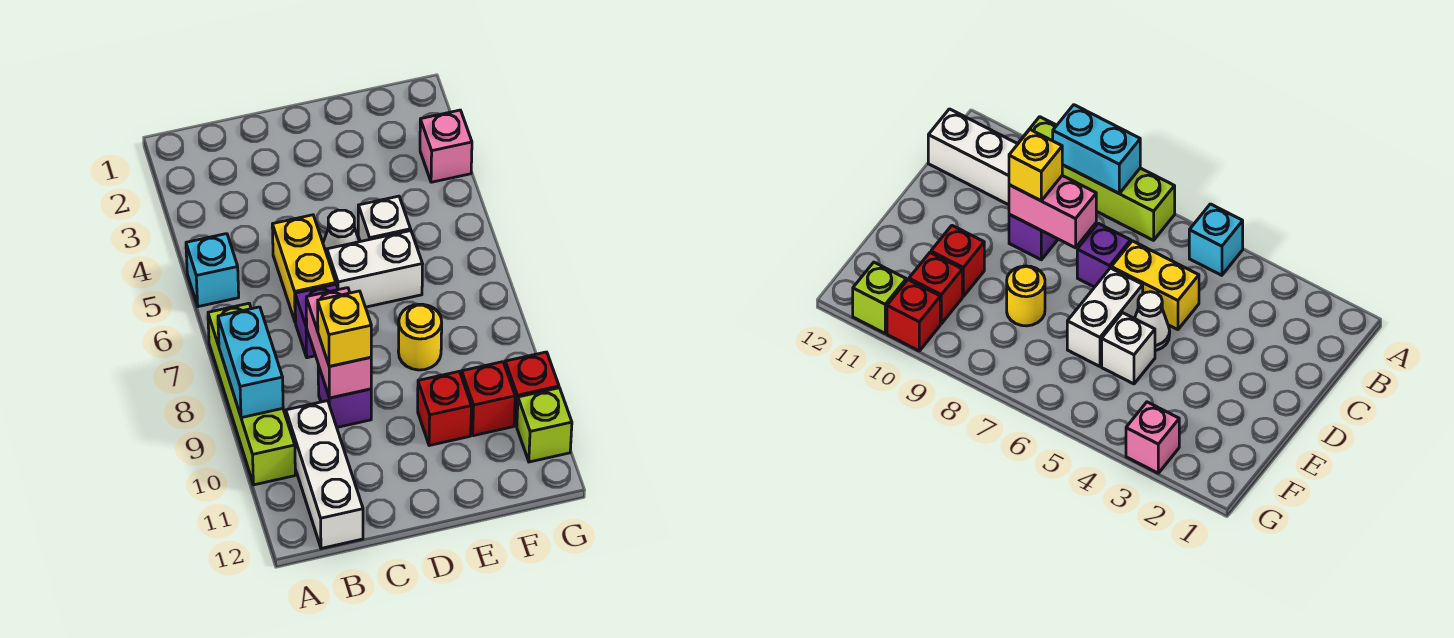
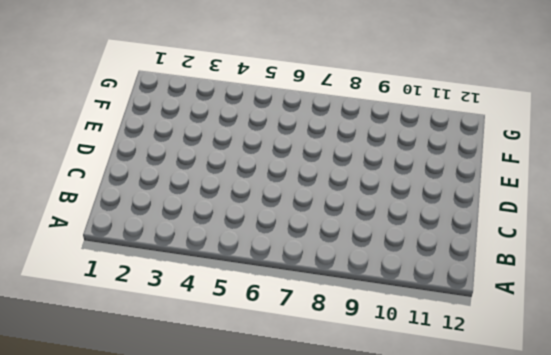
none -> cyan 1x1 brick [186,234,239,307]
none -> lime 1x4 brick [208,303,295,485]
none -> white 1x3 brick [286,401,363,548]

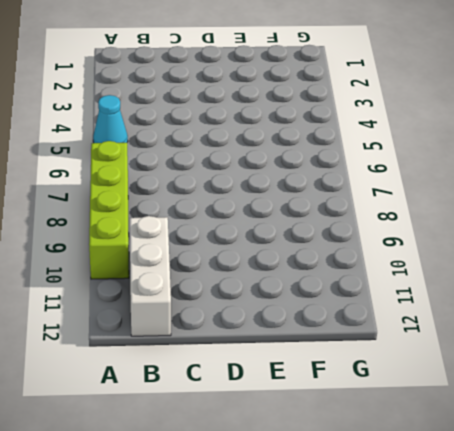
cyan 1x1 cone [93,95,128,143] -> cyan 1x1 brick [186,234,239,307]
none -> yellow 1x2 brick [272,215,336,323]
none -> purple 1x1 brick [295,284,338,358]
none -> purple 1x1 brick [318,365,371,427]

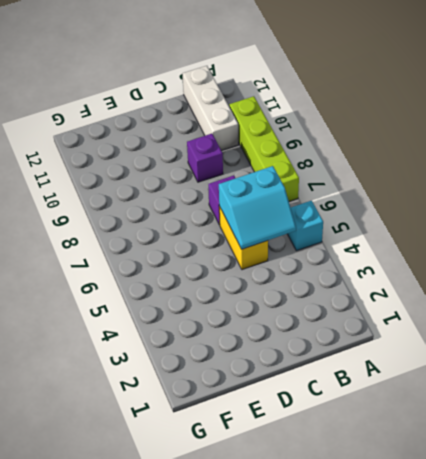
cyan 2x2 slope [219,166,296,249] -> none
none -> white 1x1 cone [323,210,360,254]
none -> white 1x2 brick [327,231,422,307]
none -> white 1x1 brick [358,196,411,242]

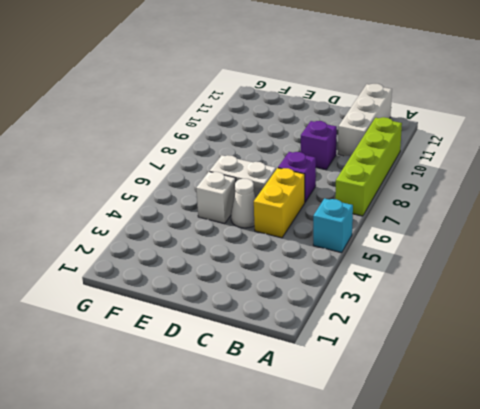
none -> yellow 1x1 round brick [398,304,442,370]
none -> red 1x1 brick [418,372,471,446]
none -> red 1x1 brick [462,362,515,436]

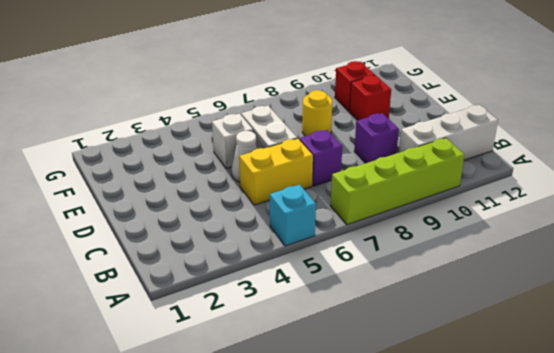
none -> pink 1x1 brick [420,110,472,182]
none -> red 1x1 brick [505,352,559,426]
none -> lime 1x1 brick [517,388,572,462]

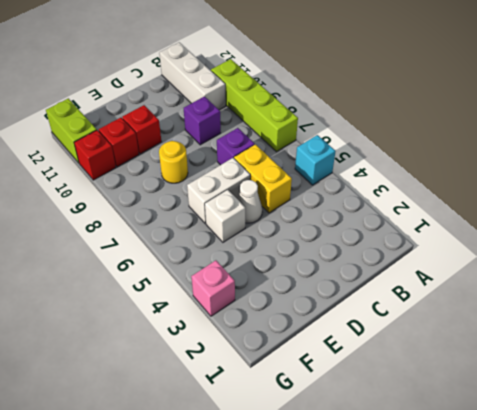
lime 1x2 brick [46,98,97,163] -> lime 1x1 brick [517,388,572,462]
none -> cyan 1x2 brick [218,307,283,418]
none -> pink 1x2 brick [306,288,371,398]
none -> yellow 1x1 brick [318,291,371,366]

